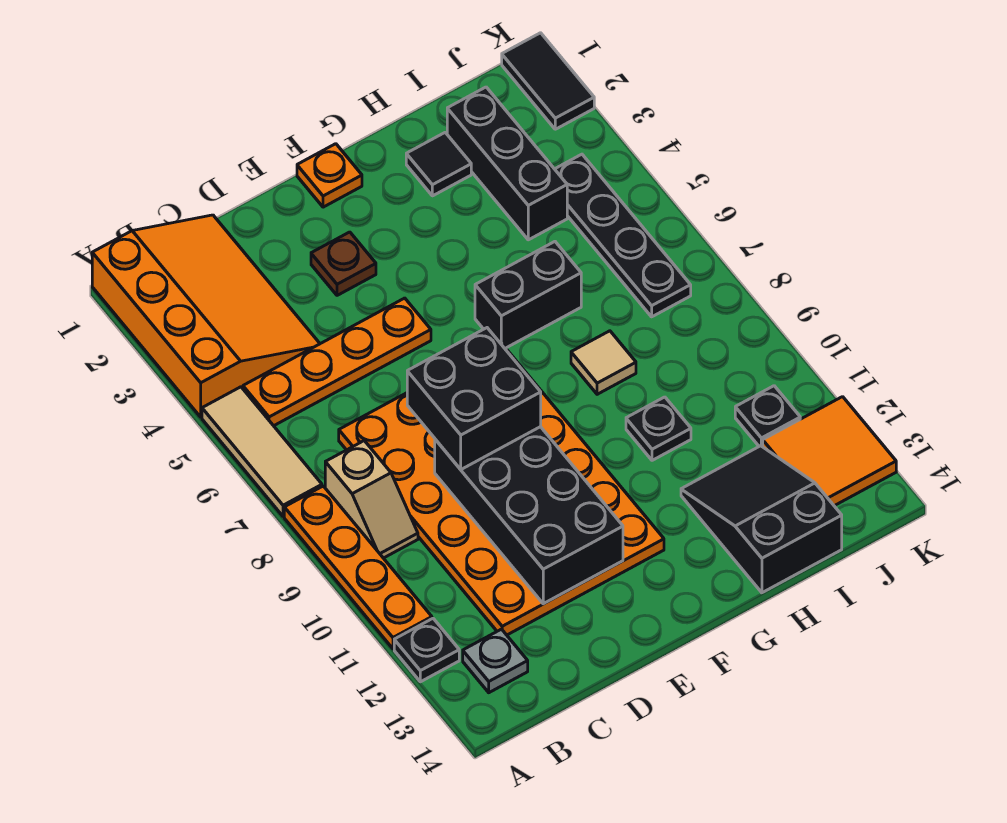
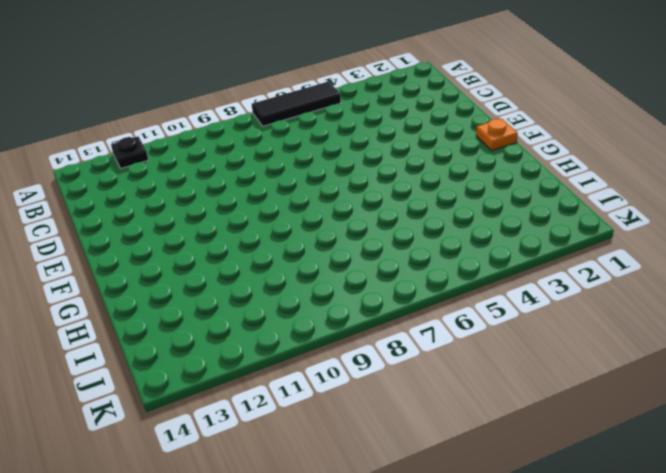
black 1x3 tile [252,81,341,126] -> tan 1x3 tile [202,387,322,516]
none -> orange 3x4 slope [92,215,320,417]
none -> orange 1x4 plate [284,486,432,649]
none -> orange 1x4 plate [243,298,431,426]

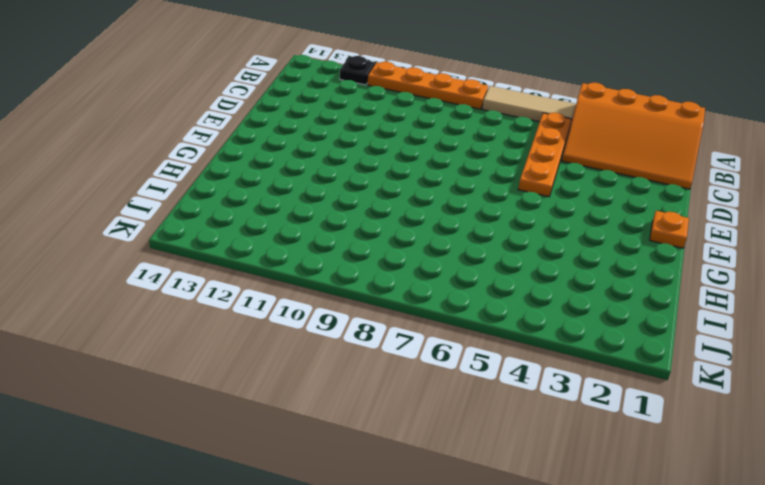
none -> tan 1x2 slope [325,441,418,558]
none -> grey 1x1 plate [463,629,528,693]
none -> orange 4x6 plate [339,342,664,635]

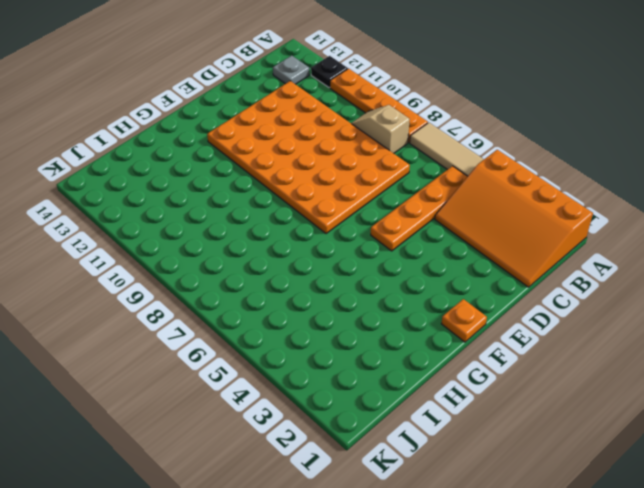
none -> brown 1x1 plate [311,232,376,295]
none -> black 1x2 brick [475,242,581,348]
none -> black 1x1 tile [406,133,471,196]

